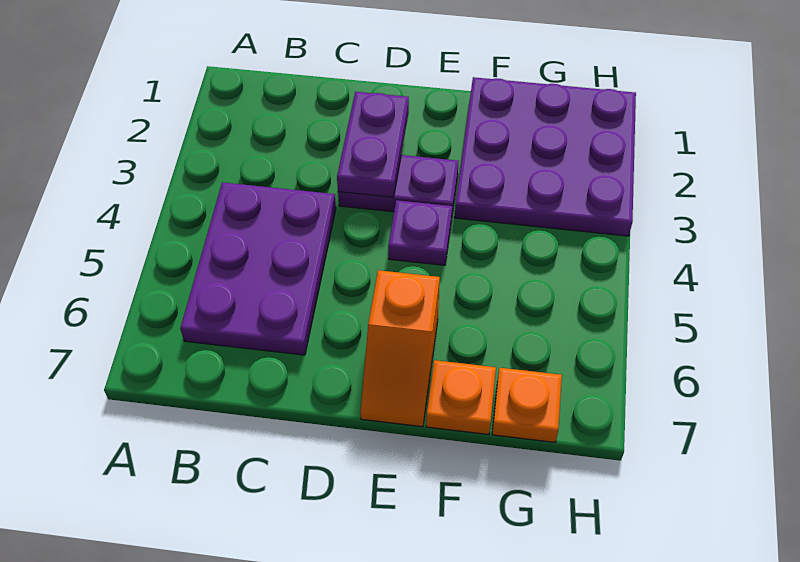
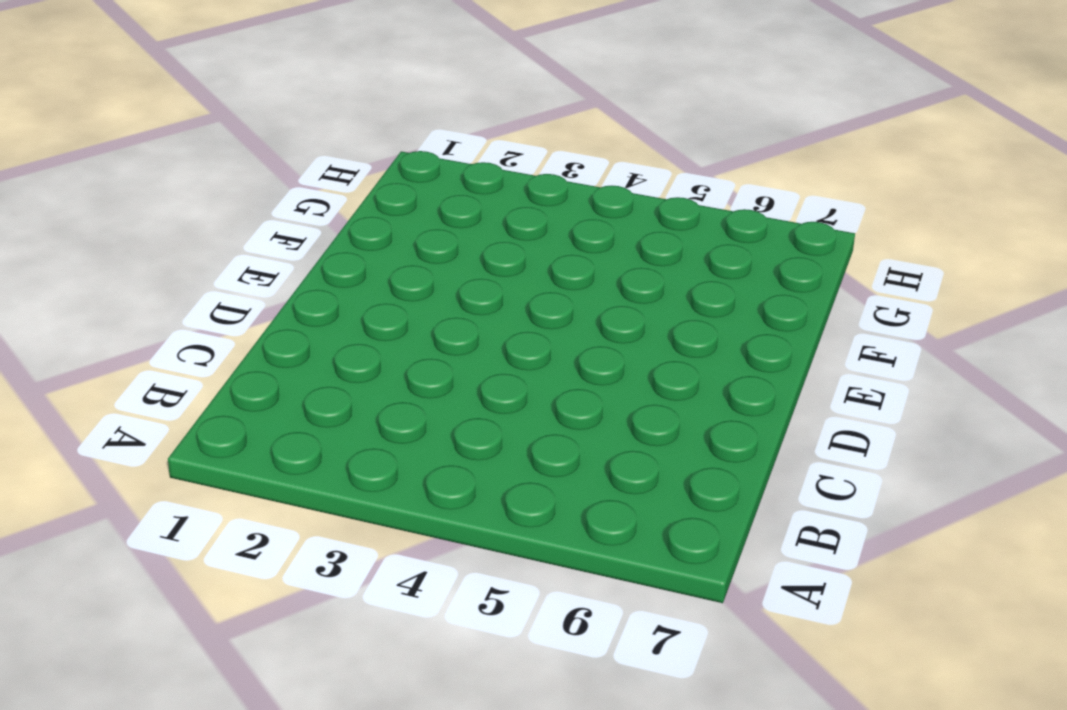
none -> purple 2x3 plate [180,182,336,355]
none -> purple 1x2 plate [338,155,459,214]

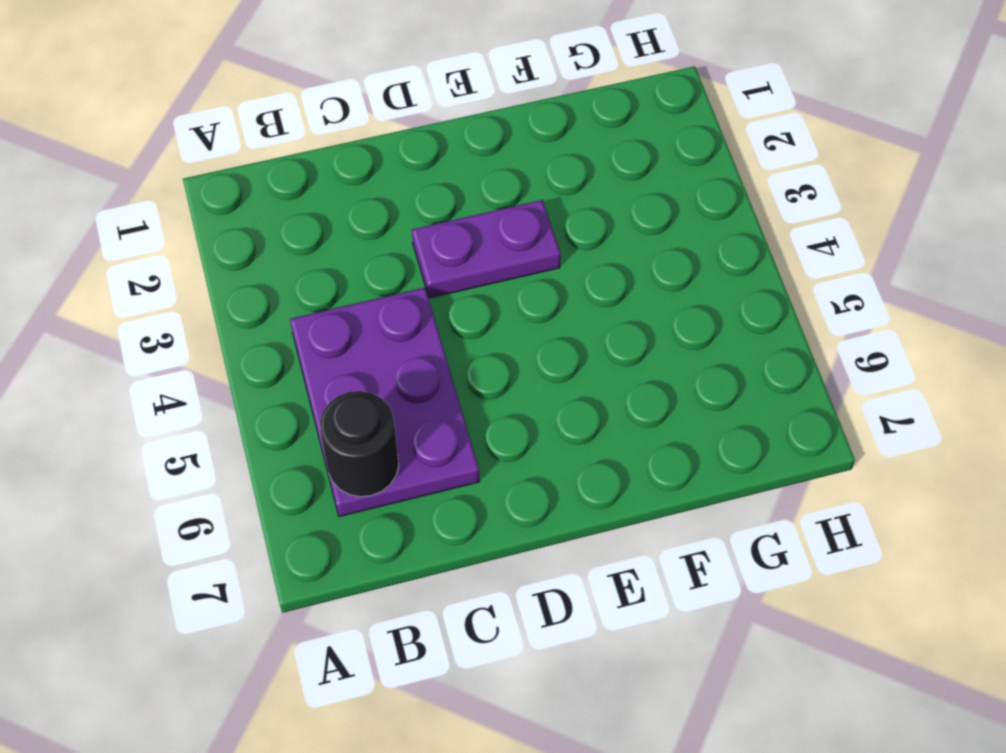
black 1x1 round brick [320,391,399,497] -> none
none -> purple 1x1 plate [388,200,452,265]
none -> orange 1x2 slope [361,270,440,427]

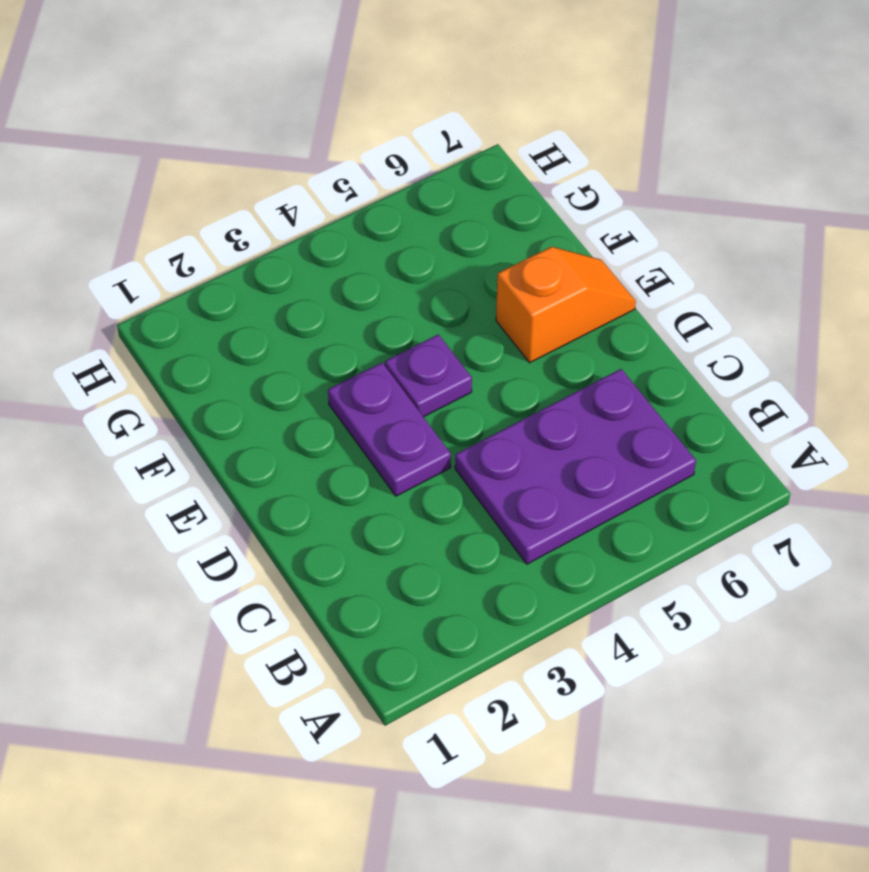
none -> purple 3x3 plate [455,77,636,236]
none -> orange 1x1 plate [426,360,496,435]

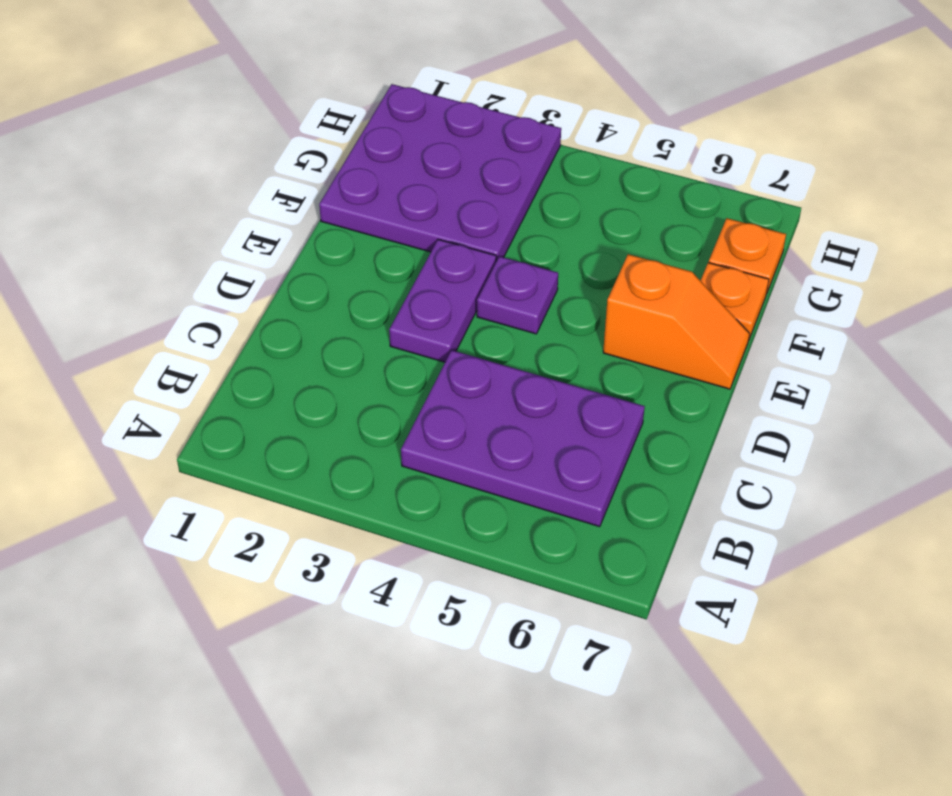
none -> purple 1x2 plate [337,92,409,197]

